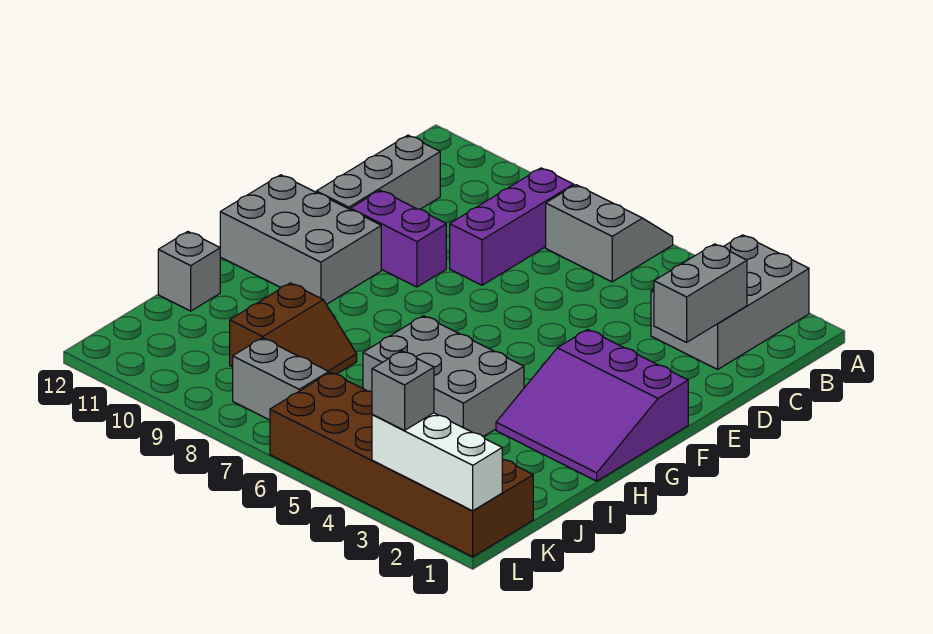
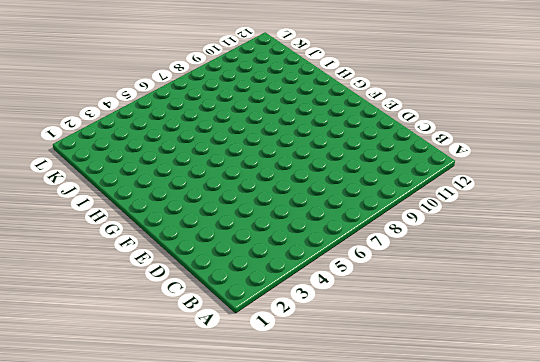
none -> grey 2x3 brick [651,235,809,369]
none -> grey 2x2 slope [546,185,673,282]
none -> purple 1x3 brick [450,168,574,285]

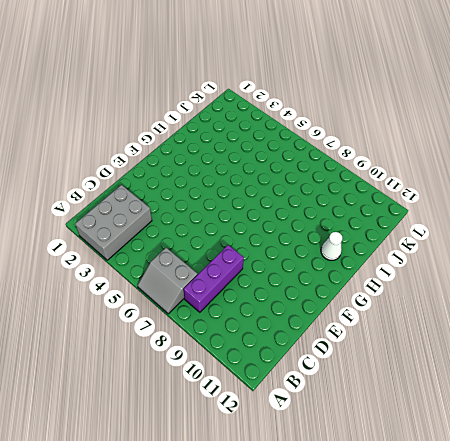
white 1x1 cone [321,232,342,260] -> none
none -> grey 1x3 brick [316,135,440,209]
none -> purple 1x2 brick [350,190,446,287]
none -> purple 3x3 slope [496,329,688,481]

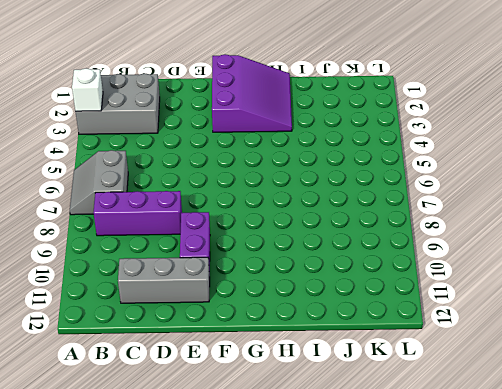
white 1x1 brick [72,68,103,111] -> none
none -> grey 2x3 brick [220,175,381,304]
none -> grey 2x3 brick [363,316,524,437]
none -> brown 2x2 slope [230,283,357,374]

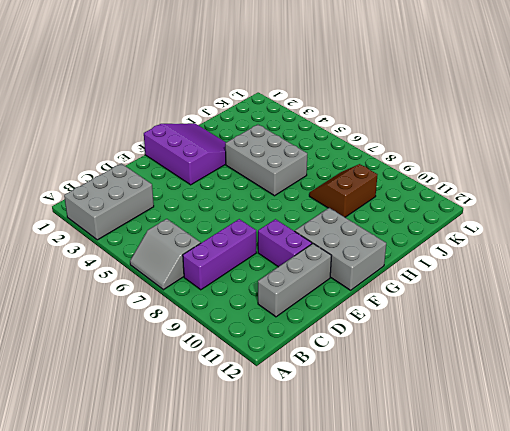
none -> grey 1x1 brick [158,232,220,311]
none -> brown 2x6 brick [270,372,533,557]
none -> grey 1x2 brick [233,338,329,420]

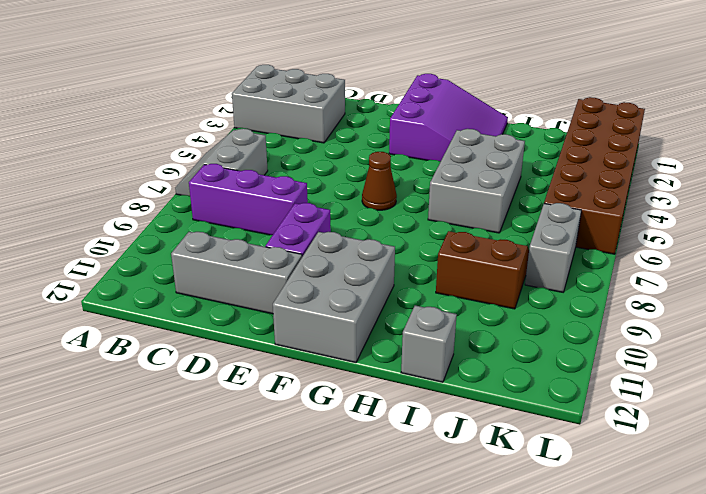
brown 1x1 cone [362,152,397,210] -> none
none -> grey 1x2 brick [654,244,747,342]
none -> white 1x3 brick [372,413,502,511]
none -> grey 1x1 brick [372,351,434,430]

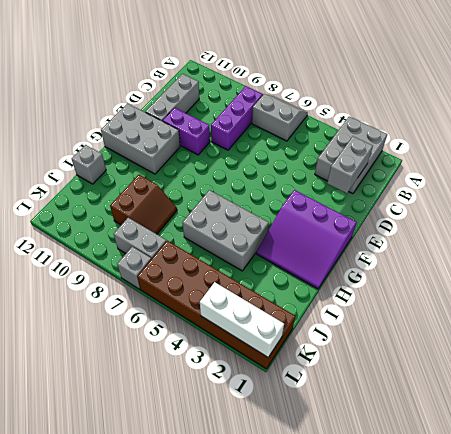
grey 1x1 brick [117,247,151,289] -> grey 1x1 brick moved to [372,351,434,430]

